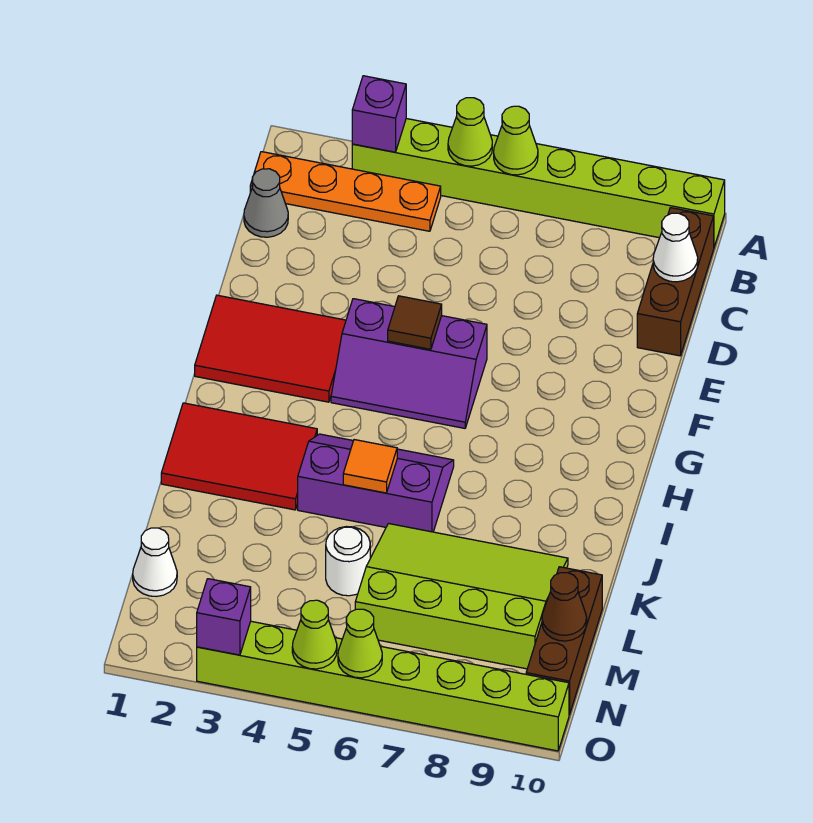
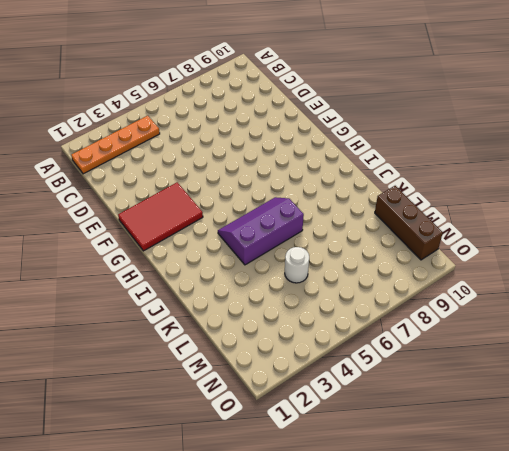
none -> lime 1x8 brick [352,119,725,247]
none -> brown 1x3 brick [637,208,714,356]
none -> grey 1x1 cone [244,169,288,237]

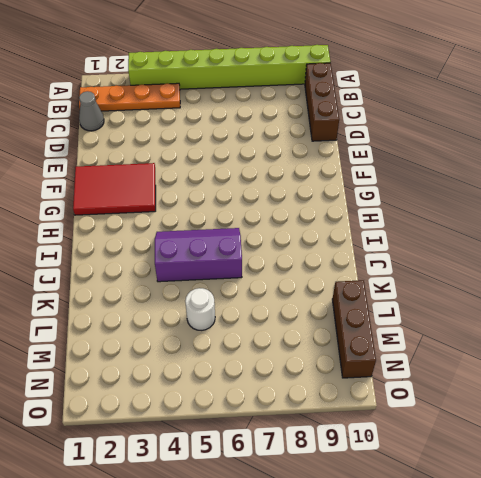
none -> purple 2x3 slope [331,299,487,428]
none -> red 2x3 tile [161,403,317,510]
none -> lime 3x4 slope [355,524,568,669]

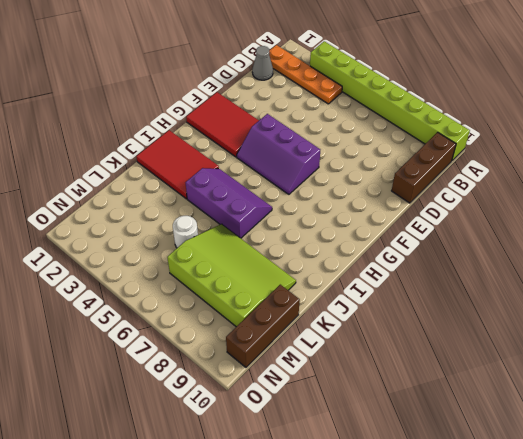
none -> white 1x1 cone [133,528,177,596]
none -> lime 1x8 brick [197,621,569,751]
none -> purple 1x1 brick [352,76,406,152]

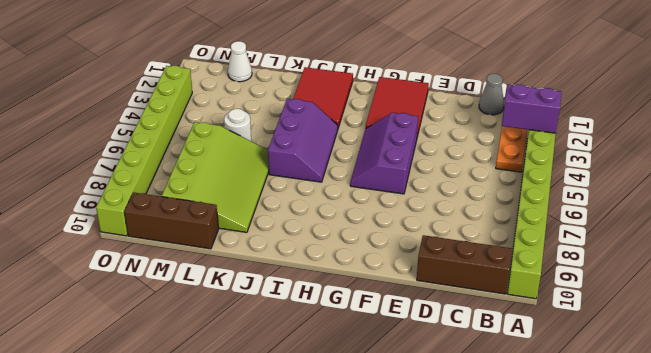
purple 1x2 brick [502,85,562,133] -> purple 1x1 brick [352,76,406,152]
none -> lime 1x1 cone [448,98,492,166]
none -> lime 1x1 cone [494,106,538,175]
none -> white 1x1 cone [653,213,698,282]

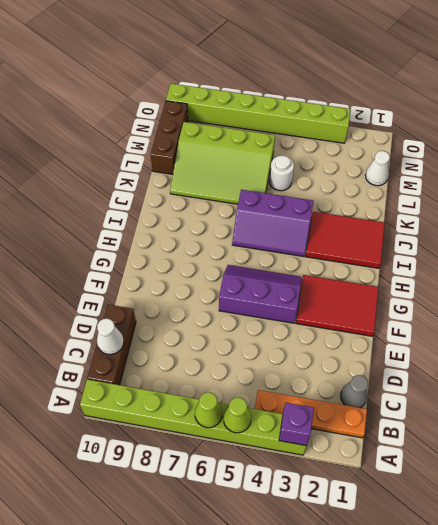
none -> brown 1x1 tile [388,296,442,349]
none -> orange 1x1 tile [343,440,397,493]
none -> brown 1x1 cone [542,573,587,641]

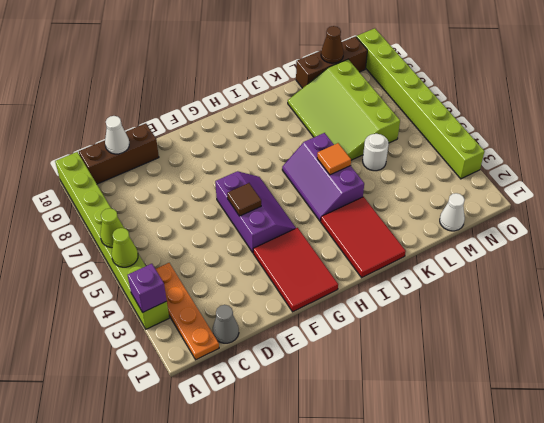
none -> purple 1x1 brick [197,579,251,655]
none -> lime 1x1 cone [292,600,337,669]
none -> lime 1x1 cone [338,609,382,678]

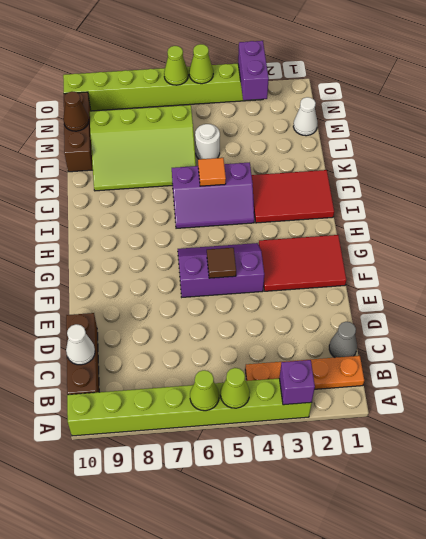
purple 1x2 brick [238,41,269,100] -> purple 1x1 brick [197,579,251,655]

